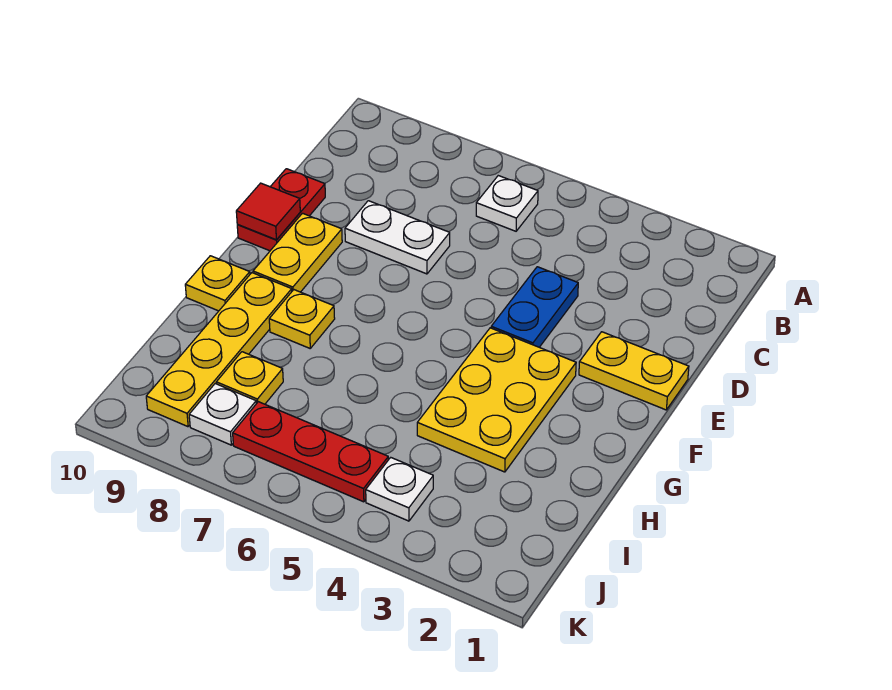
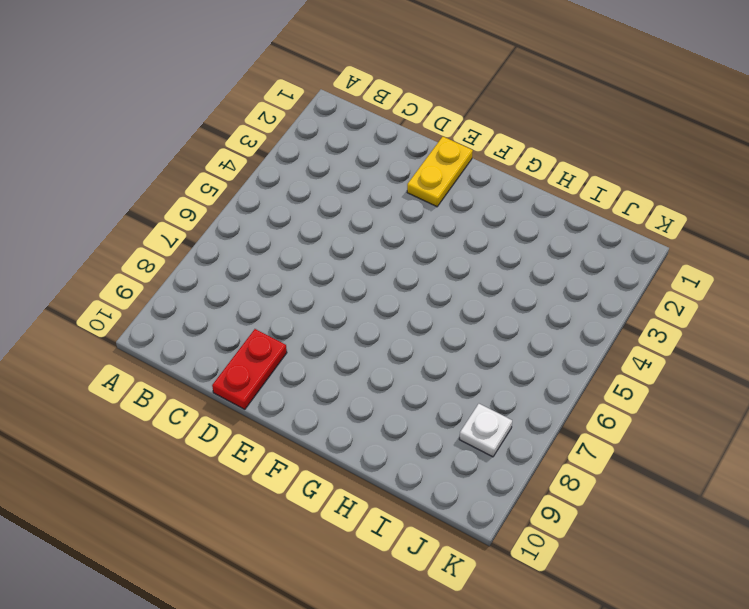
red 1x2 plate [212,329,287,409] -> red 1x2 plate turned to [237,169,325,251]
none -> white 1x1 plate [476,176,538,231]
none -> blue 1x2 plate [491,267,578,347]
none -> white 1x2 plate [345,201,450,274]

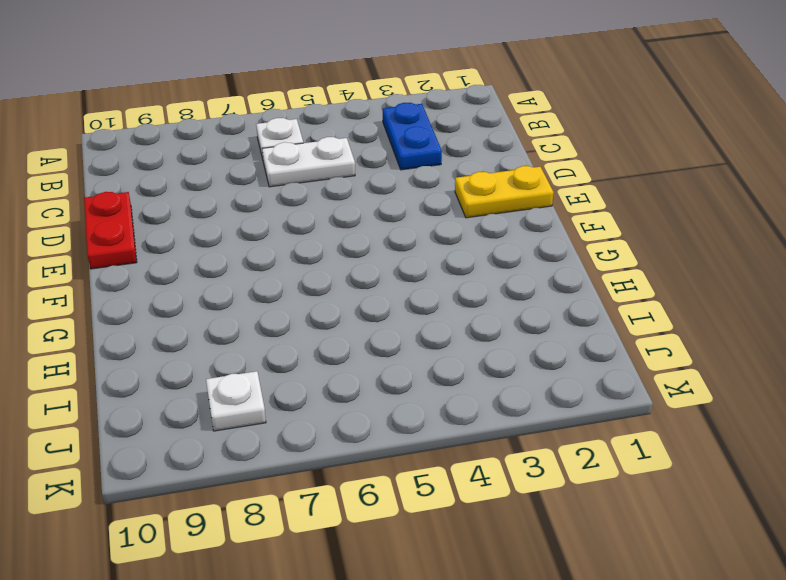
blue 1x2 plate [383,103,442,170] -> blue 1x2 plate moved to [491,267,578,347]
white 1x2 plate [262,137,355,187] -> white 1x2 plate moved to [345,201,450,274]
none -> yellow 1x2 plate [253,213,342,292]
none -> yellow 2x3 plate [417,328,576,472]
none -> yellow 1x1 plate [269,290,335,348]

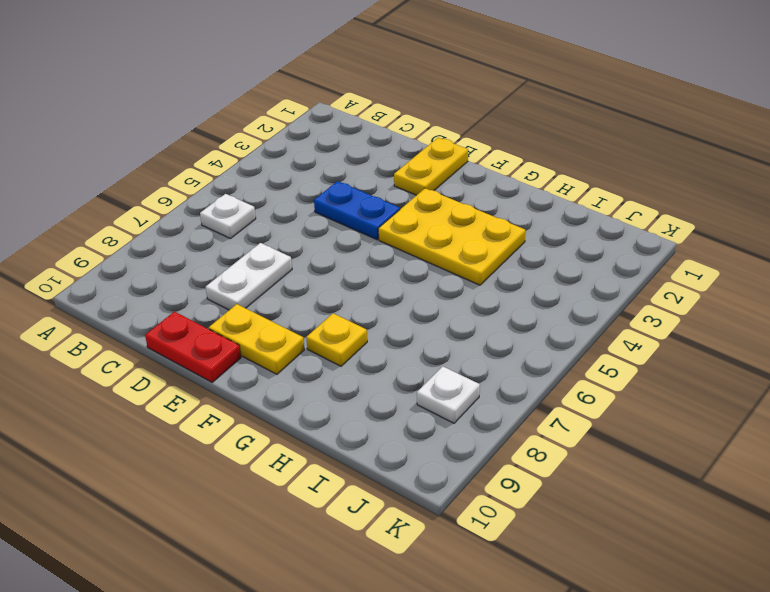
none -> yellow 1x4 plate [146,273,292,427]
none -> yellow 1x1 plate [185,256,250,311]
none -> yellow 1x1 plate [216,352,283,404]

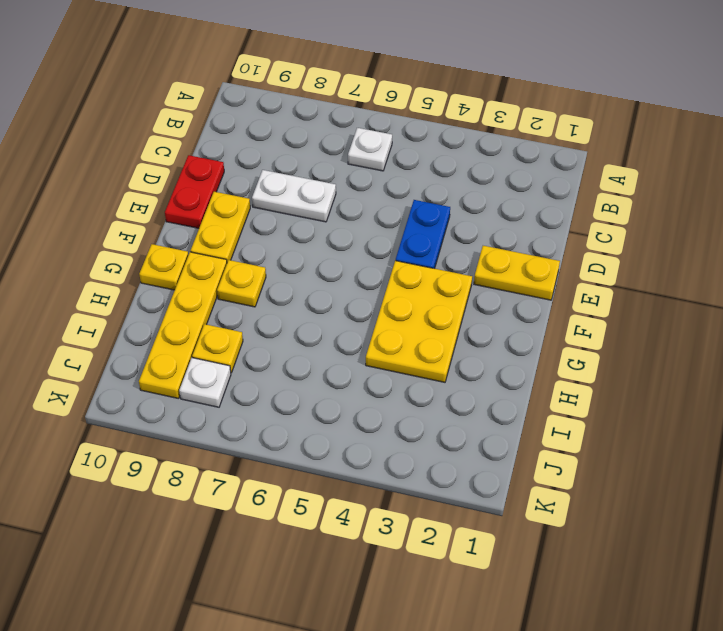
none -> white 1x1 plate [366,457,433,521]
none -> red 1x3 plate [233,402,388,502]
none -> red 1x1 tile [236,183,300,240]

